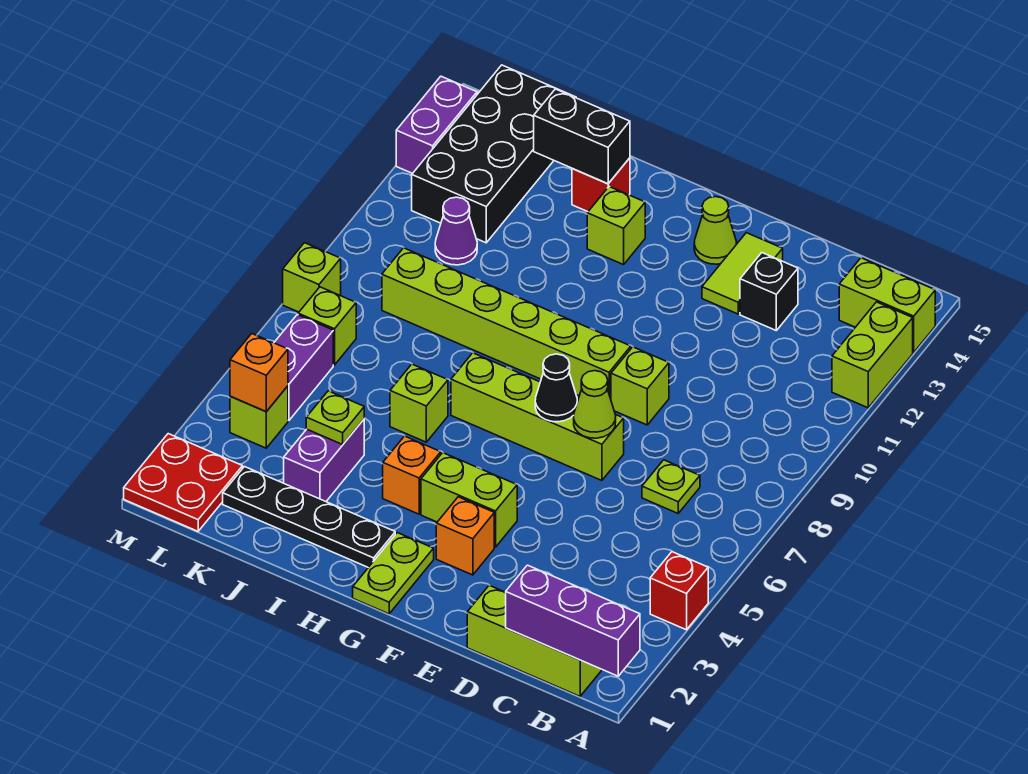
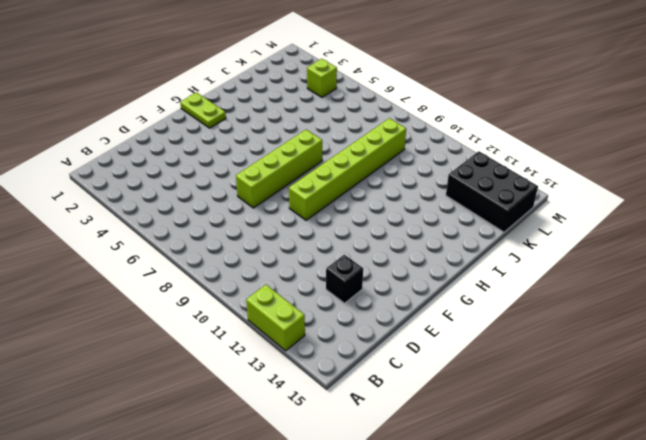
black 2x3 brick [446,151,538,232] -> black 2x4 brick [412,65,576,243]
none -> red 1x1 brick [650,552,708,630]
none -> lime 1x2 brick [839,258,935,352]
none -> lime 1x3 brick [467,585,602,696]
none -> lime 1x1 plate [642,460,700,513]

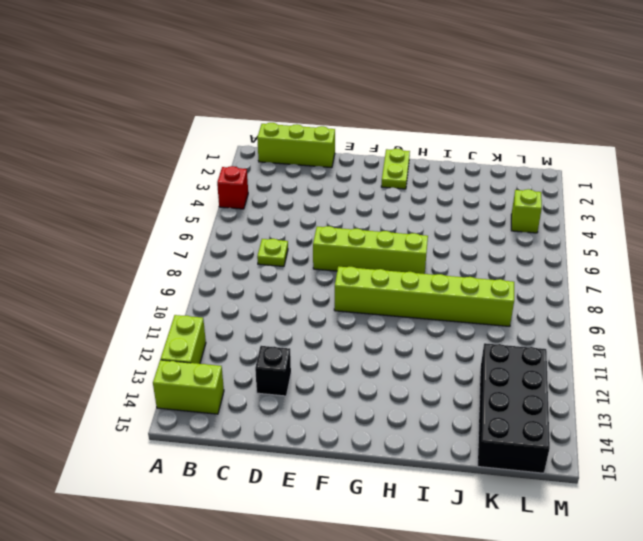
none -> lime 1x1 brick [611,347,669,425]
none -> lime 1x2 tile [702,233,783,314]
none -> orange 1x1 brick [436,497,494,575]
none -> lime 1x2 brick [421,453,517,547]

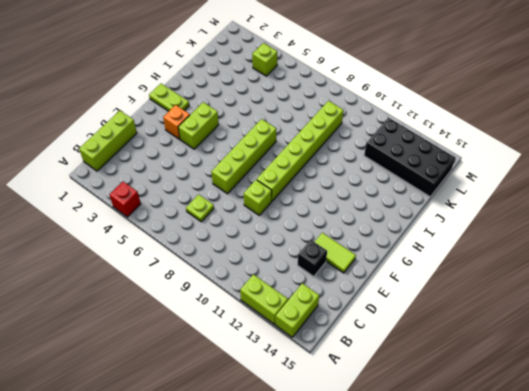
none -> lime 1x1 cone [694,197,737,264]
none -> black 1x4 plate [223,467,395,567]
none -> orange 1x1 brick [383,436,441,514]
none -> lime 1x1 brick [587,187,645,265]

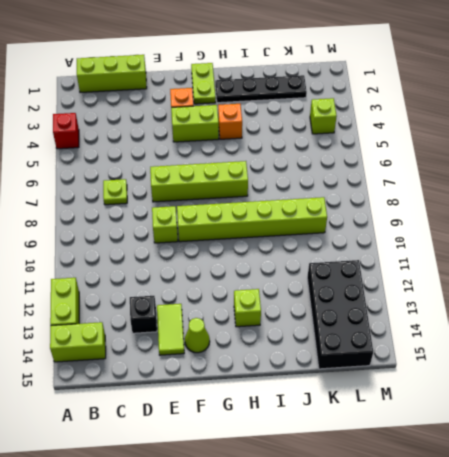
none -> lime 1x1 brick [390,364,448,442]
none -> red 1x1 brick [572,158,630,212]
none -> purple 1x2 brick [284,420,364,501]
none -> purple 1x1 cone [435,197,477,265]

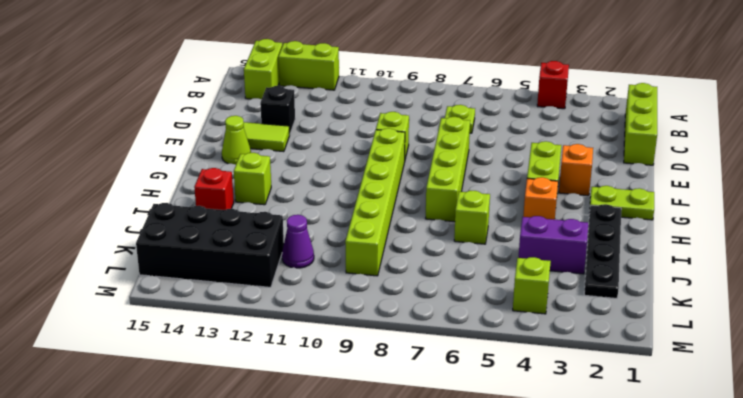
none -> red 2x2 plate [124,434,243,531]
none -> purple 1x2 brick [274,315,333,420]
none -> lime 1x1 brick [298,287,356,365]
none -> lime 1x1 brick [283,243,341,312]

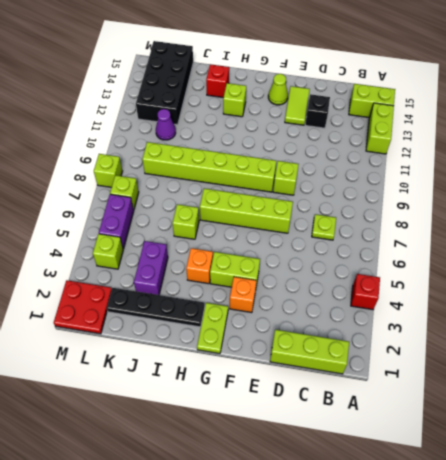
none -> purple 1x2 brick [396,76,477,174]
none -> purple 1x3 brick [506,565,640,676]
none -> lime 1x1 cone [574,371,616,438]
none -> black 1x1 cone [535,354,577,422]

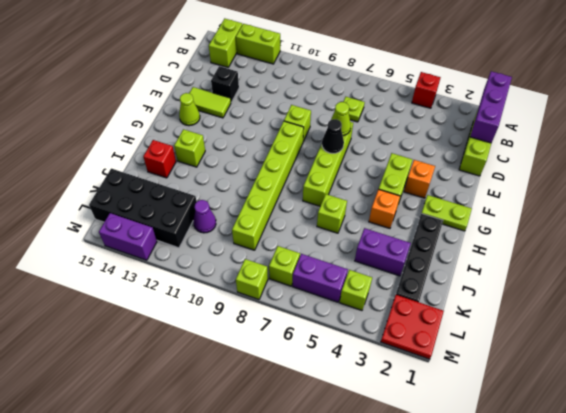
none -> black 1x2 brick [534,89,630,184]
none -> lime 1x1 plate [306,391,364,444]
none -> orange 1x1 brick [230,334,288,412]

